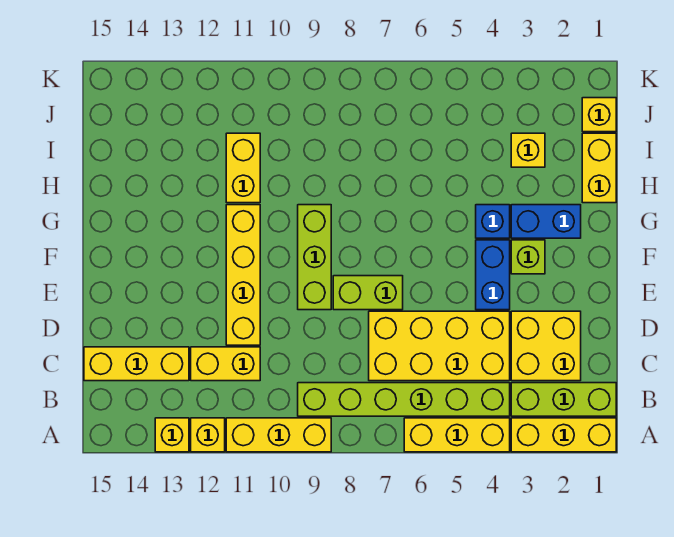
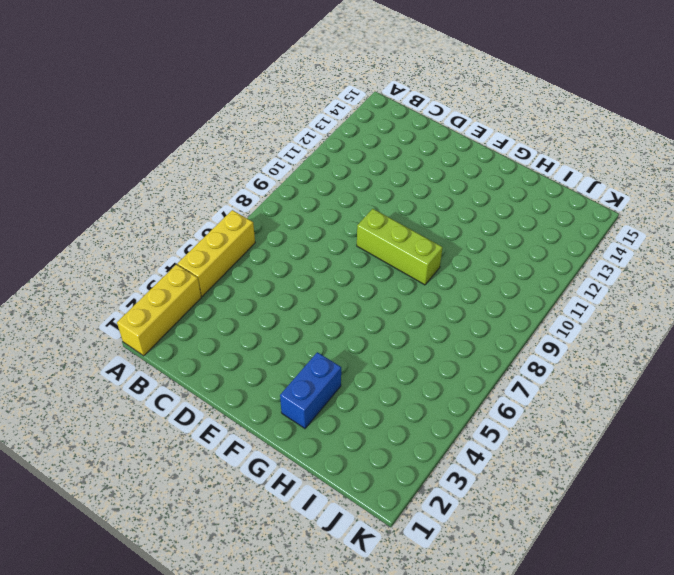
none -> yellow 1x3 brick [226,418,331,452]
none -> yellow 1x1 brick [191,418,225,452]
none -> yellow 1x1 brick [155,418,189,452]

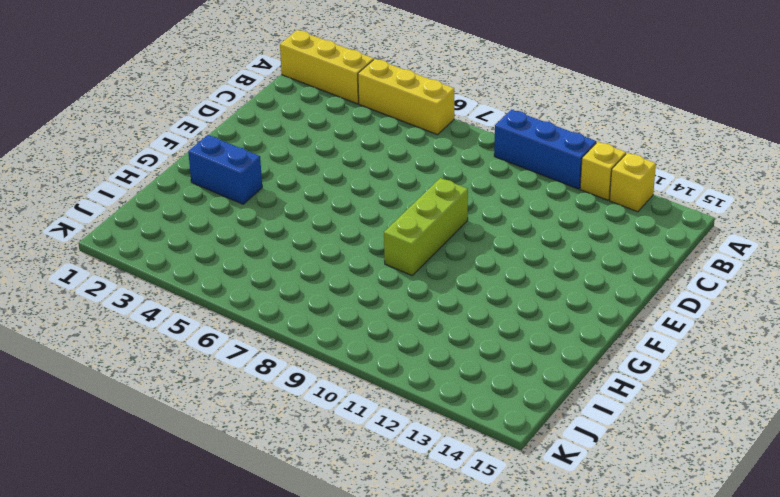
blue 1x3 brick [494,110,596,189] -> yellow 1x3 brick [226,418,331,452]
none -> lime 1x3 brick [511,383,616,416]
none -> lime 1x6 brick [298,383,510,416]
none -> yellow 2x2 brick [511,311,581,381]

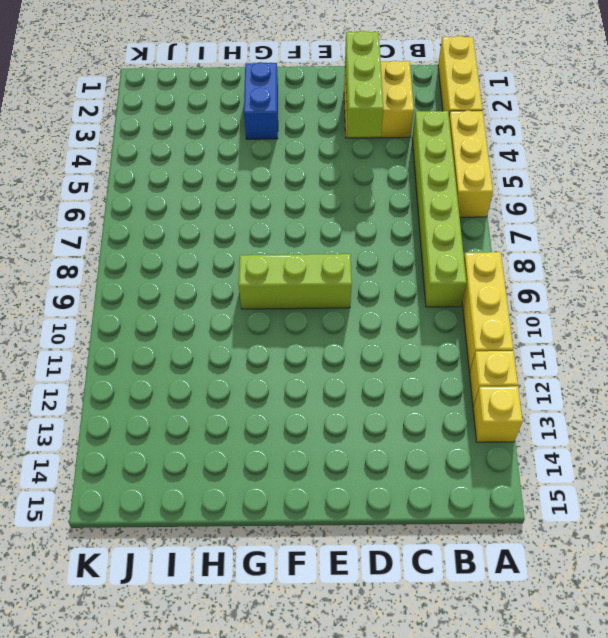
lime 1x3 brick [345,31,383,137] -> lime 1x3 brick moved to [511,383,616,416]
none -> yellow 2x4 brick [369,311,510,381]
none -> yellow 1x2 brick [191,347,260,381]
none -> yellow 1x3 brick [84,347,189,381]

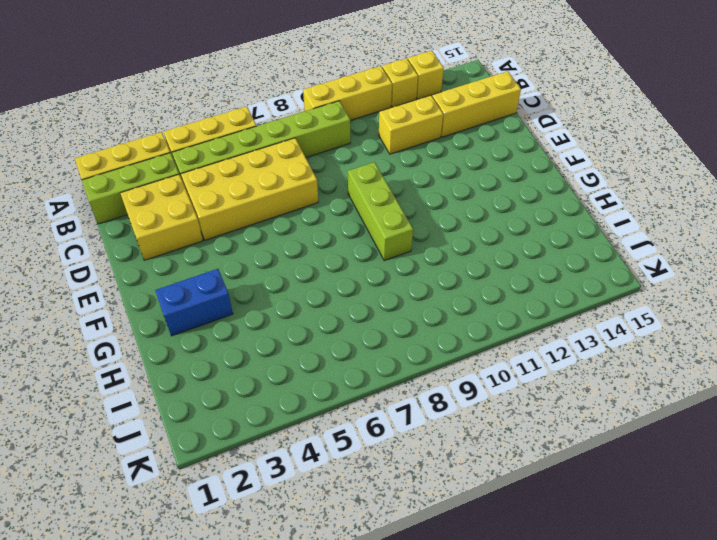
none -> yellow 1x4 brick [226,205,260,345]
none -> blue 1x2 brick [476,240,510,310]
none -> lime 1x2 brick [333,276,403,310]

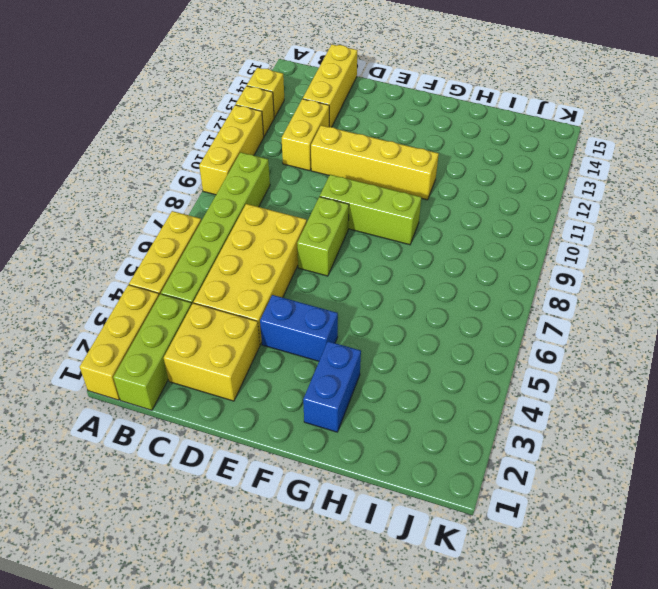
none -> lime 1x1 brick [511,240,545,274]
none -> blue 1x1 brick [476,205,510,238]
none -> yellow 1x2 brick [582,133,616,203]

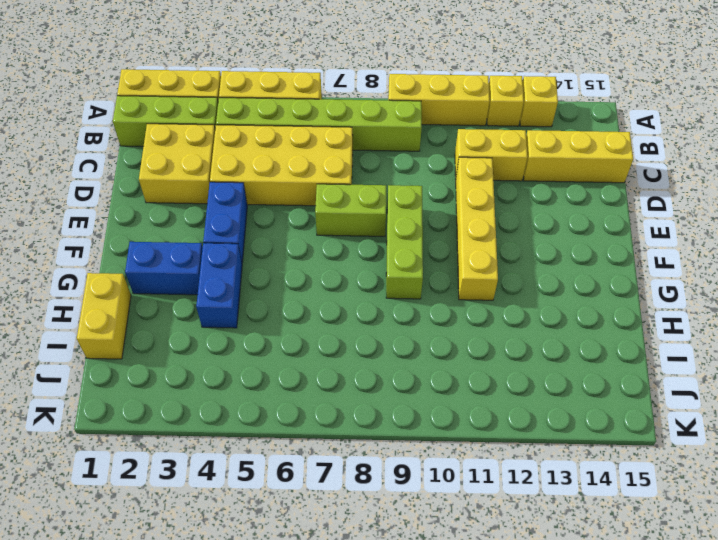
blue 1x2 brick [196,243,242,328] -> blue 1x1 brick [476,205,510,238]
none -> lime 1x1 brick [511,240,545,274]
none -> yellow 1x2 brick [226,133,260,203]
none -> yellow 1x1 brick [511,133,545,167]

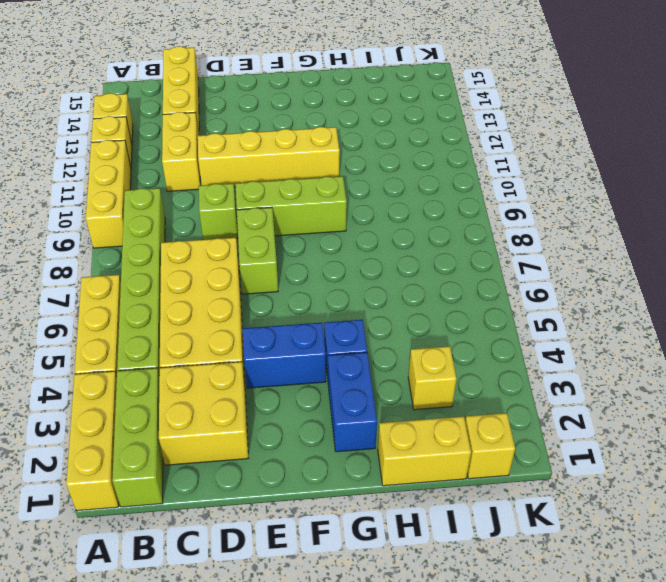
lime 1x1 brick [199,183,238,240] -> lime 1x1 brick moved to [511,240,545,274]
none -> yellow 1x2 brick [226,133,260,203]

